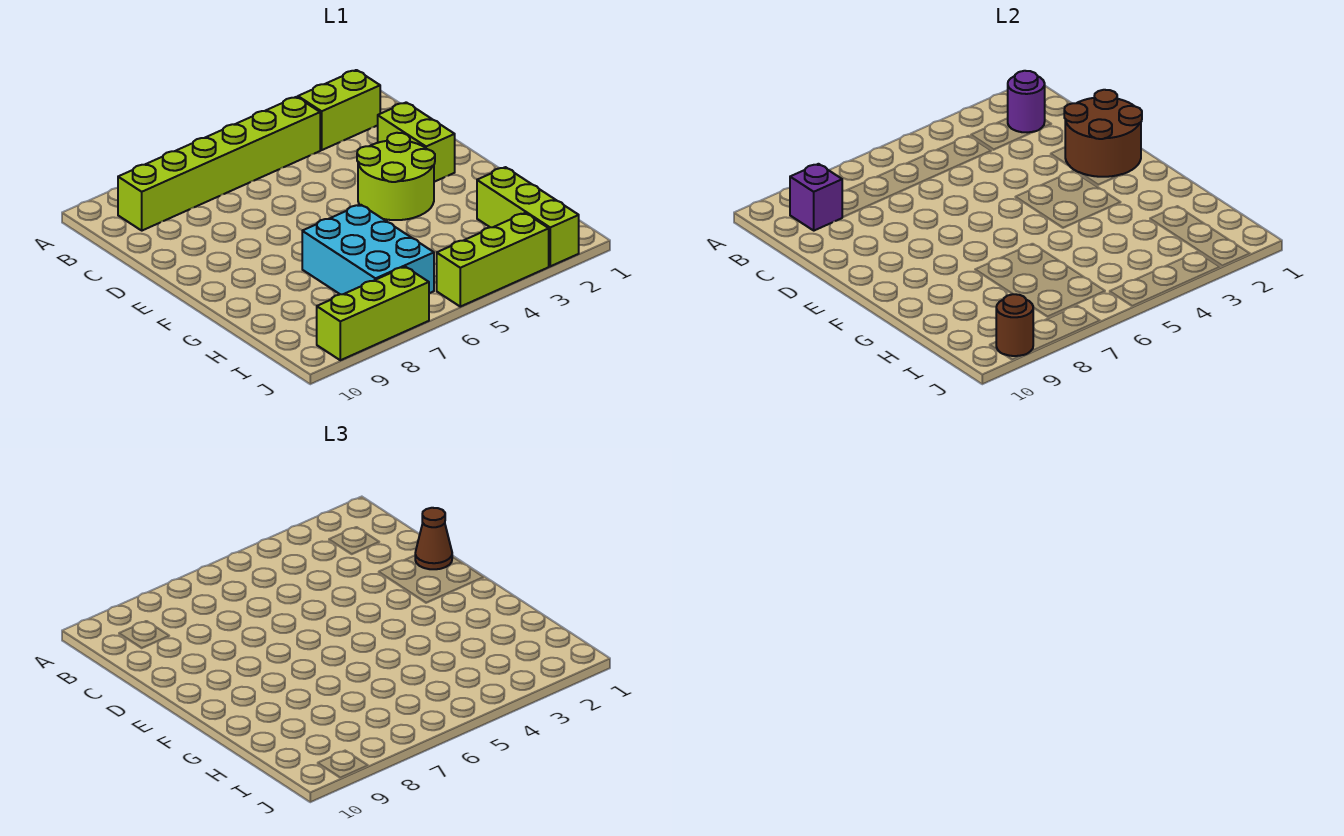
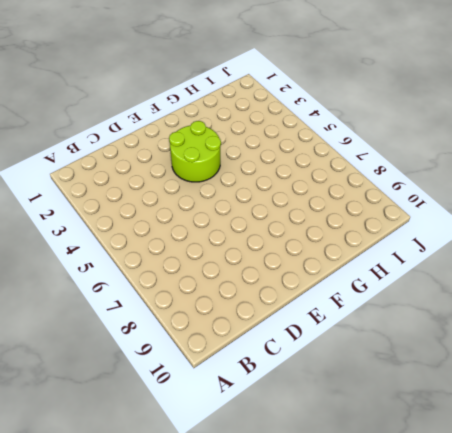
none -> lime 1x2 brick [298,70,380,150]
none -> lime 1x6 brick [118,97,320,231]
none -> lime 1x2 brick [378,102,455,182]

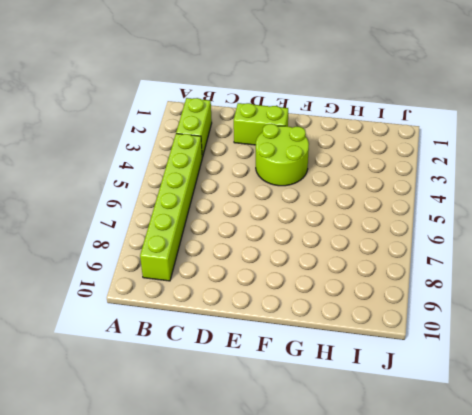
none -> cyan 2x3 brick [302,205,434,294]
none -> lime 1x3 brick [477,167,579,266]
none -> lime 1x3 brick [437,213,549,307]

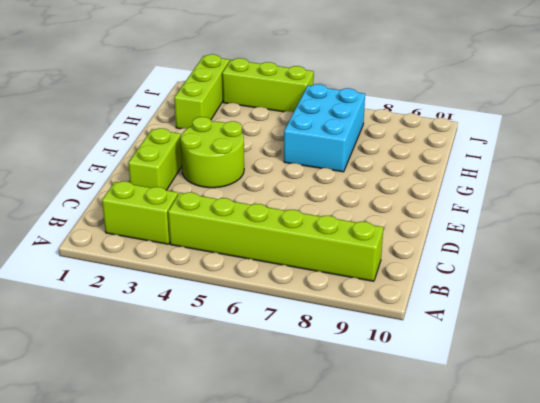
none -> lime 1x3 brick [317,267,429,360]
none -> purple 1x1 round brick [1008,71,1045,132]
none -> purple 1x1 brick [790,164,842,231]

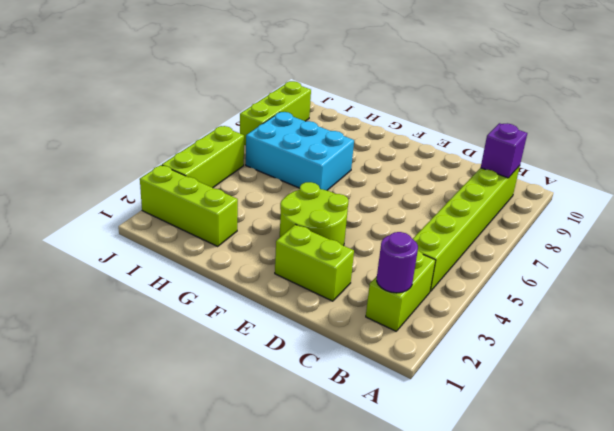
none -> brown 2x2 round brick [1064,90,1142,177]
none -> brown 1x1 round brick [996,294,1033,356]
none -> brown 1x1 cone [415,508,452,569]

